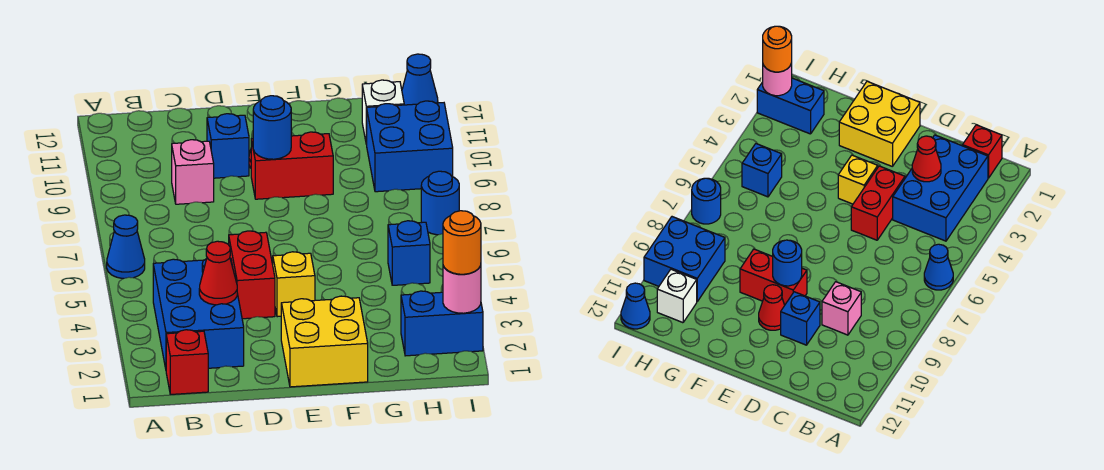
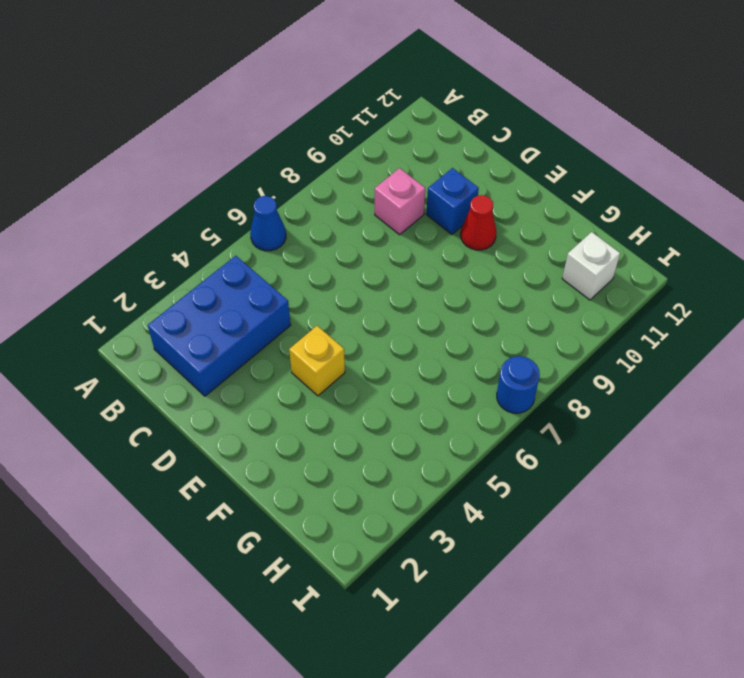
none -> red 1x1 brick [166,330,208,394]
none -> red 1x2 brick [229,231,275,319]
none -> yellow 2x2 brick [281,296,368,387]

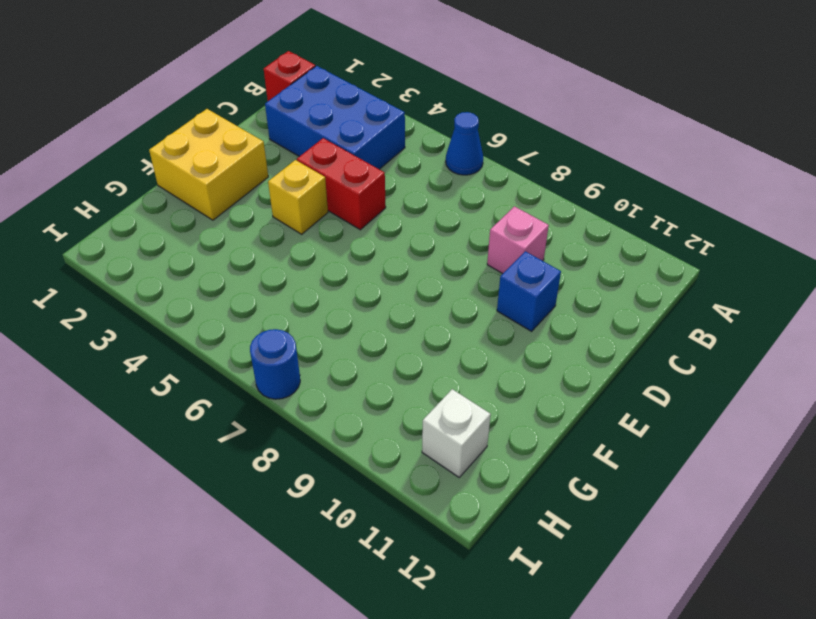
none -> red 1x2 brick [251,132,333,199]
none -> red 1x1 cone [759,285,785,330]
none -> blue 1x2 brick [401,291,483,356]

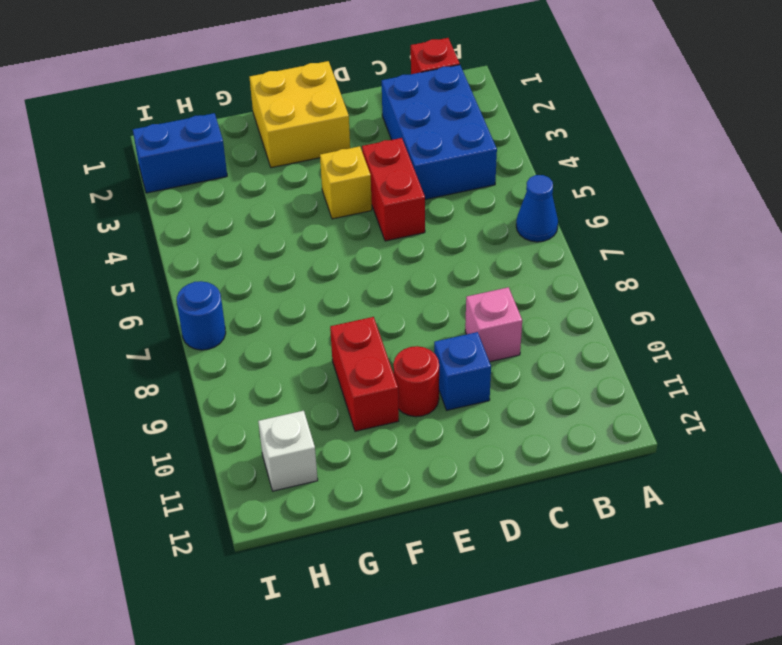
red 1x1 round brick [393,346,439,417] -> red 1x1 cone [759,285,785,330]
red 1x2 brick [330,317,399,431] -> red 1x2 brick turned to [251,132,333,199]
none -> blue 1x1 brick [388,221,430,285]
none -> blue 2x2 brick [367,101,453,192]
none -> blue 1x1 cone [402,54,438,105]

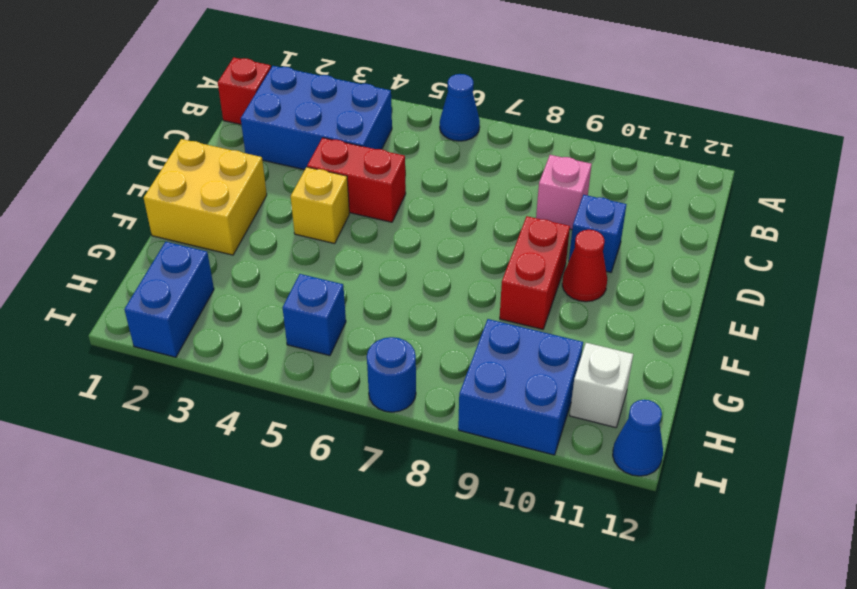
none -> red 1x1 cone [199,241,237,305]
none -> blue 1x1 round brick [253,96,291,159]
none -> pink 1x1 round brick [443,266,481,313]

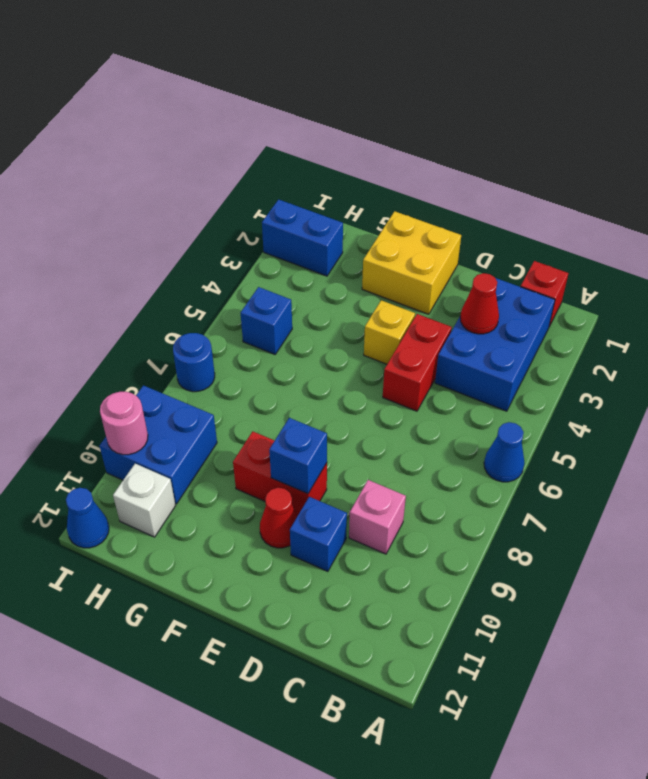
blue 1x1 brick [269,418,327,494] -> blue 1x1 round brick [253,96,291,159]
pink 1x1 round brick [100,392,148,455] -> pink 1x1 round brick moved to [443,266,481,313]
none -> orange 1x1 round brick [443,211,481,274]

